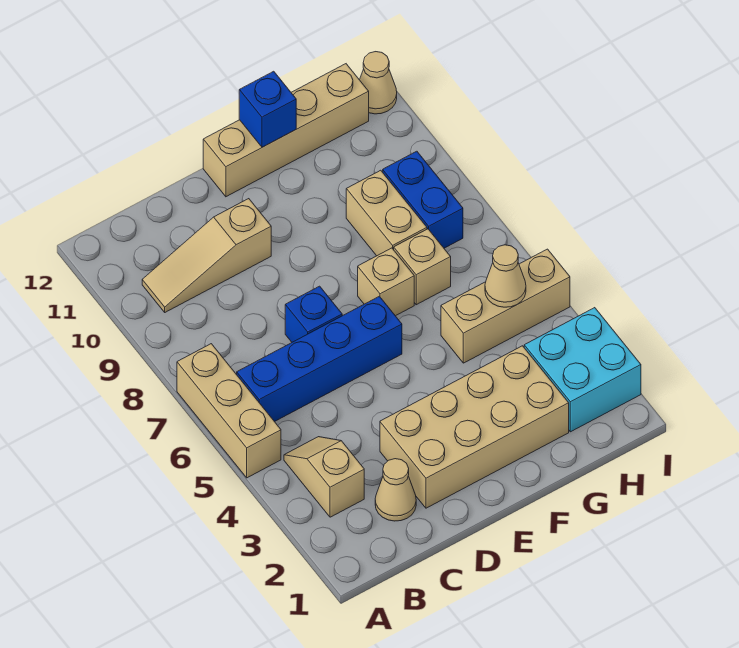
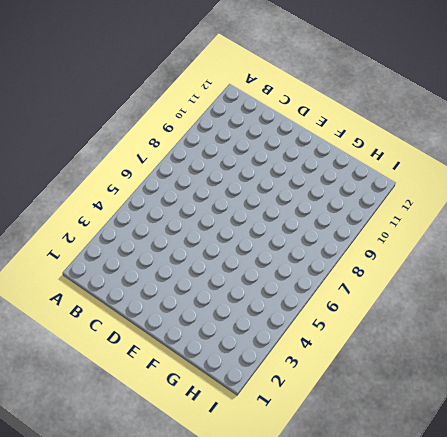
none -> tan 1x3 brick [177,344,281,478]
none -> tan 1x2 slope [284,437,364,517]
none -> blue 1x4 brick [237,296,402,422]

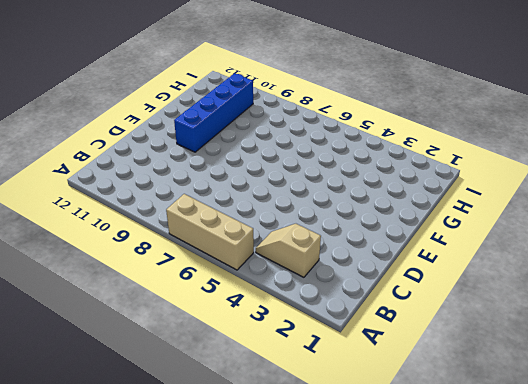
blue 1x4 brick [174,73,253,152] -> blue 1x4 brick moved to [237,296,402,422]
none -> tan 1x3 slope [142,199,271,312]
none -> tan 1x1 cone [375,459,416,521]
none -> tan 2x4 brick [380,346,569,508]

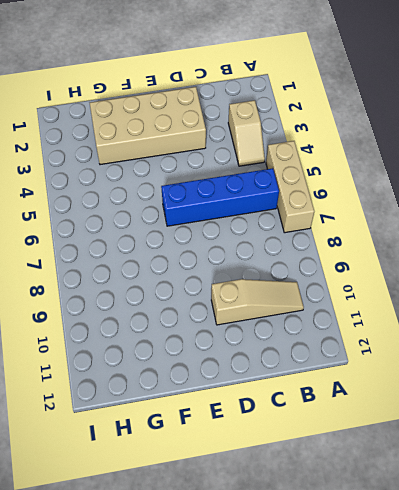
none -> tan 1x1 cone [375,459,416,521]
none -> blue 1x1 brick [285,286,342,342]
none -> tan 1x4 brick [203,64,369,197]

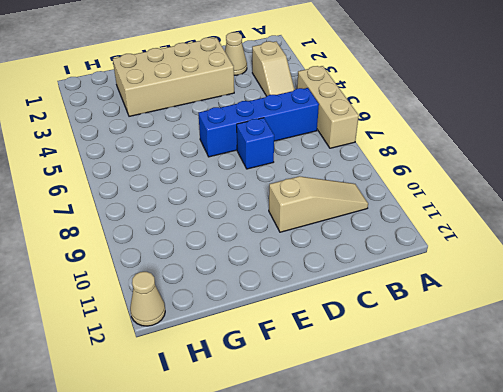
none -> tan 1x4 brick [203,64,369,197]
none -> tan 1x1 brick [358,248,414,316]
none -> tan 1x3 brick [441,249,570,363]

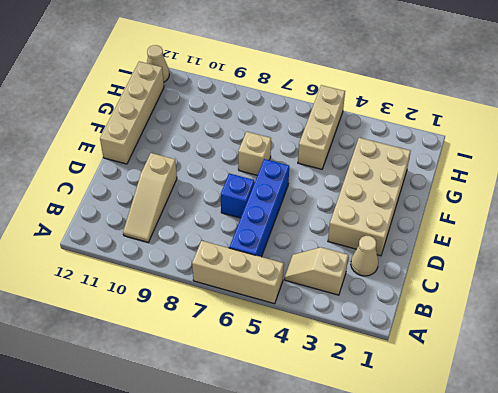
none -> tan 1x1 brick [394,229,451,305]
none -> tan 1x2 brick [346,170,427,256]
none -> cyan 2x2 brick [524,308,641,432]

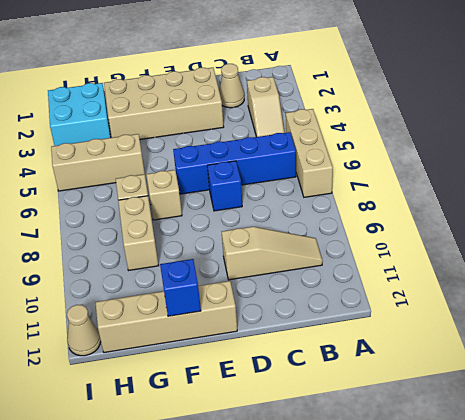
none -> blue 1x2 brick [383,151,463,248]
none -> tan 1x1 cone [485,245,526,307]

